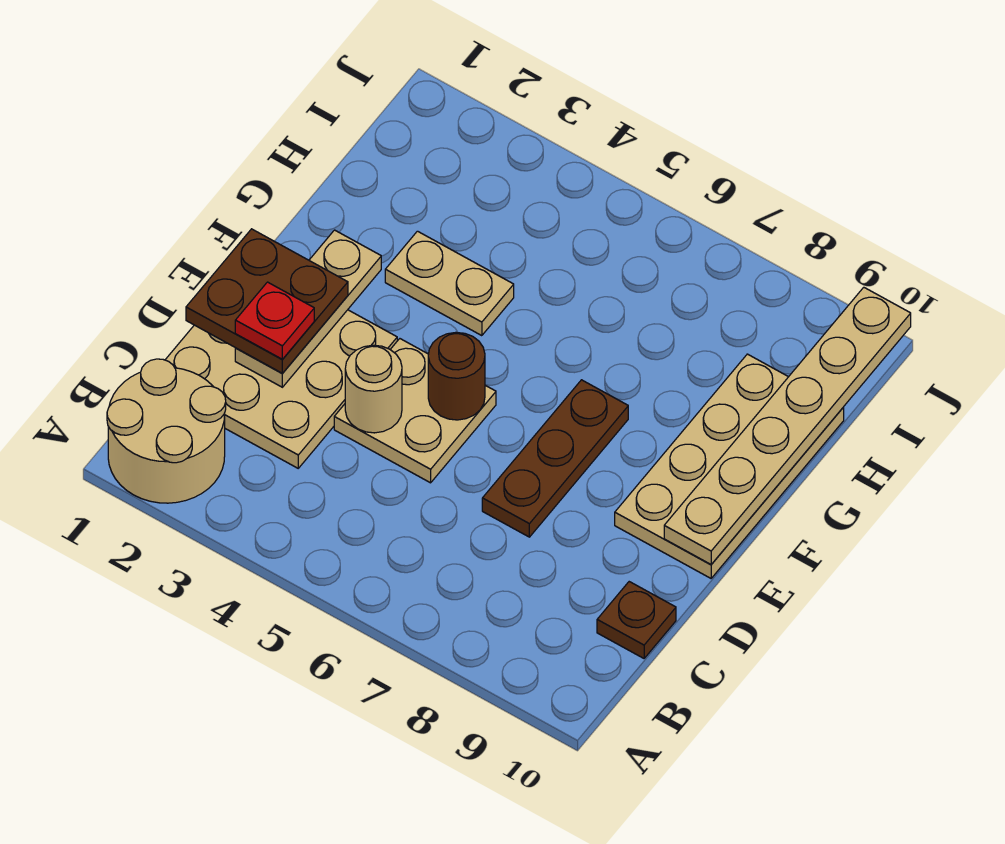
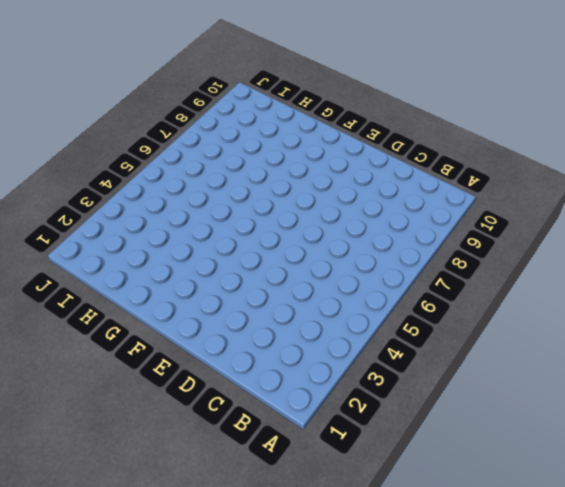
none -> tan 2x2 round brick [107,359,226,503]
none -> tan 3x3 plate [165,310,397,468]
none -> brown 1x1 plate [597,582,676,658]

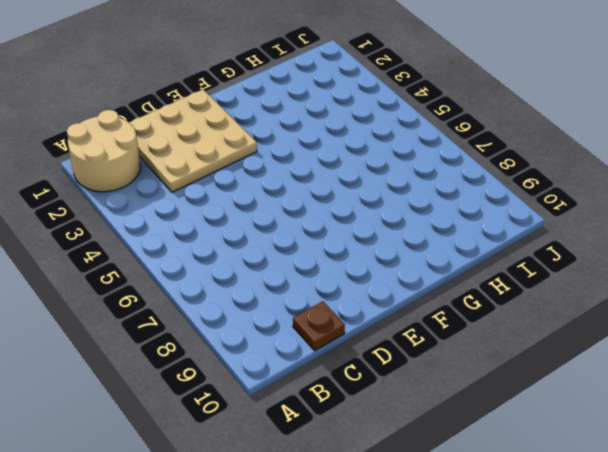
none -> tan 2x2 plate [334,339,496,483]
none -> brown 1x3 plate [482,380,628,537]
none -> tan 2x4 plate [615,354,844,578]

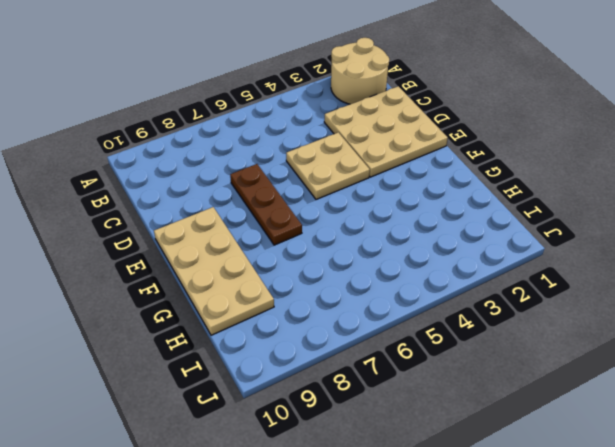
none -> brown 1x1 plate [597,582,676,658]
none -> tan 1x2 plate [385,231,514,336]
none -> tan 1x3 plate [235,230,381,387]

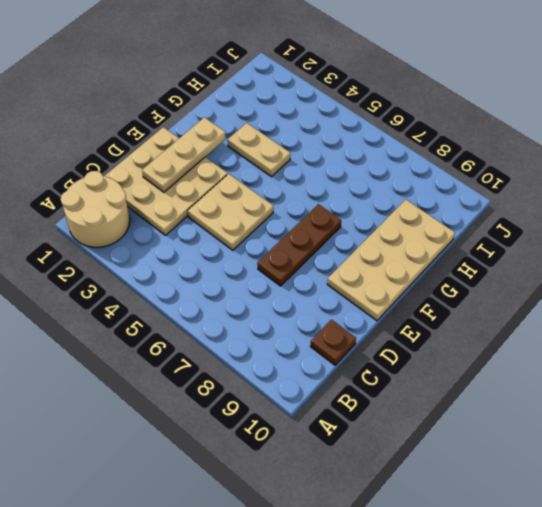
none -> tan 1x1 round brick [345,345,402,433]
none -> brown 1x1 round brick [428,332,485,420]
none -> tan 1x6 plate [664,287,911,565]

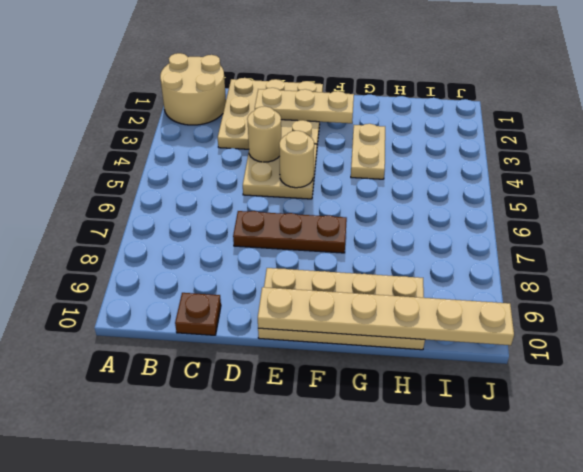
tan 1x1 round brick [279,131,314,188] -> brown 1x1 round brick [428,332,485,420]
none -> brown 2x2 plate [186,229,348,373]
none -> red 1x1 plate [235,282,314,359]

